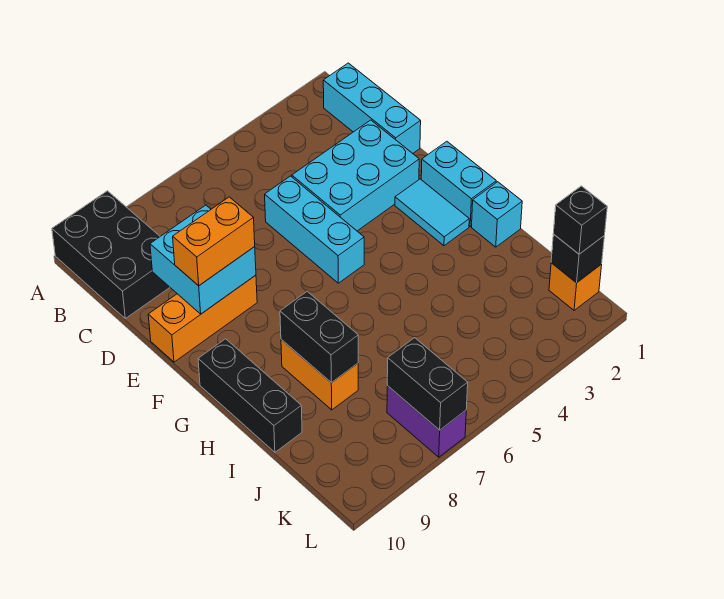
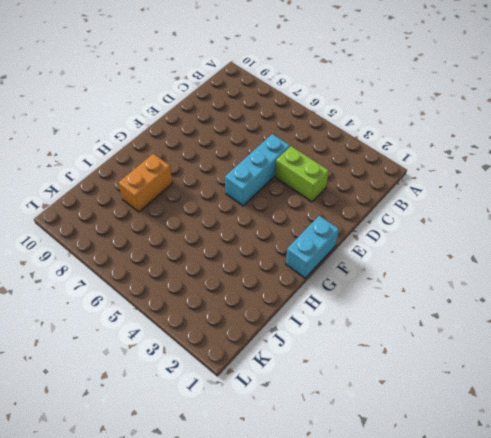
lime 1x2 brick [275,146,329,202] -> cyan 2x3 brick [292,120,419,231]
none -> black 2x3 brick [52,191,170,318]
none -> cyan 1x3 brick [323,63,421,153]
none -> orange 1x3 brick [148,275,257,362]

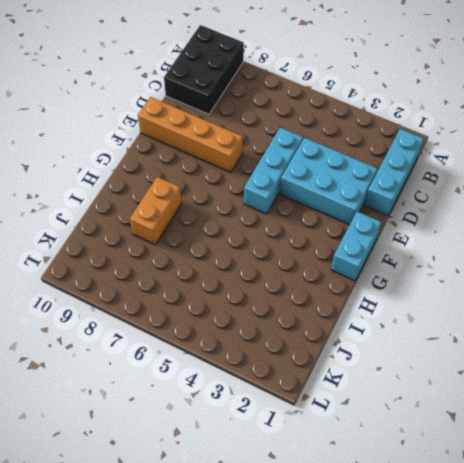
orange 1x4 brick [138,97,243,173] -> orange 1x3 brick [148,275,257,362]
none -> cyan 1x2 tile [395,179,469,246]
none -> black 1x3 brick [198,339,302,452]
none -> cyan 1x1 brick [471,182,522,247]

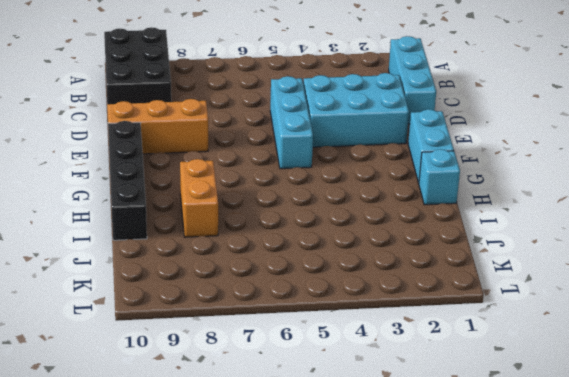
black 1x4 brick [108,121,147,240] -> black 1x3 brick [198,339,302,452]
none -> cyan 1x2 tile [395,179,469,246]
none -> orange 1x1 brick [549,263,602,310]
none -> purple 1x2 brick [387,386,466,457]

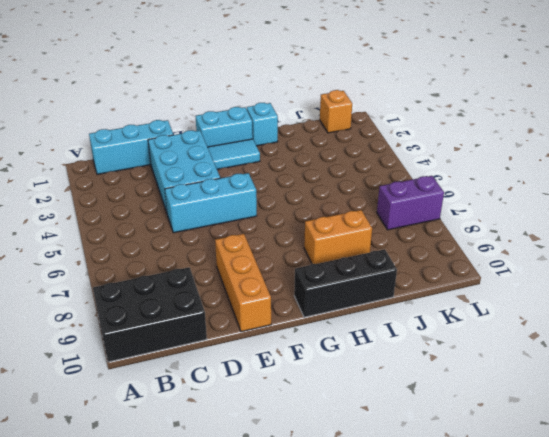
none -> cyan 2x2 brick [150,205,256,314]
none -> black 1x2 brick [280,292,358,383]
none -> black 1x1 brick [551,234,604,283]

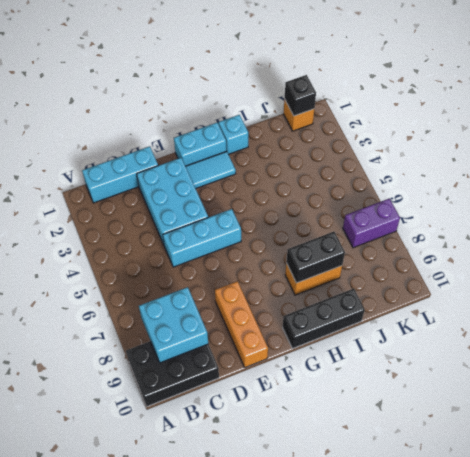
cyan 2x2 brick [139,287,208,363] -> cyan 2x2 brick moved to [150,205,256,314]
none -> black 1x2 brick [387,338,468,430]
none -> orange 1x2 brick [173,197,255,286]
none -> black 1x1 brick [553,186,607,254]

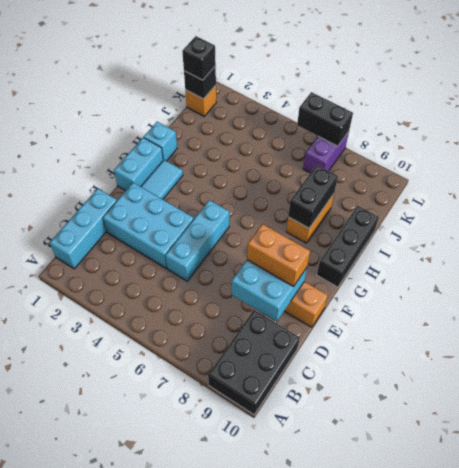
black 1x2 brick [297,92,353,146] -> black 1x2 brick turned to [387,338,468,430]

